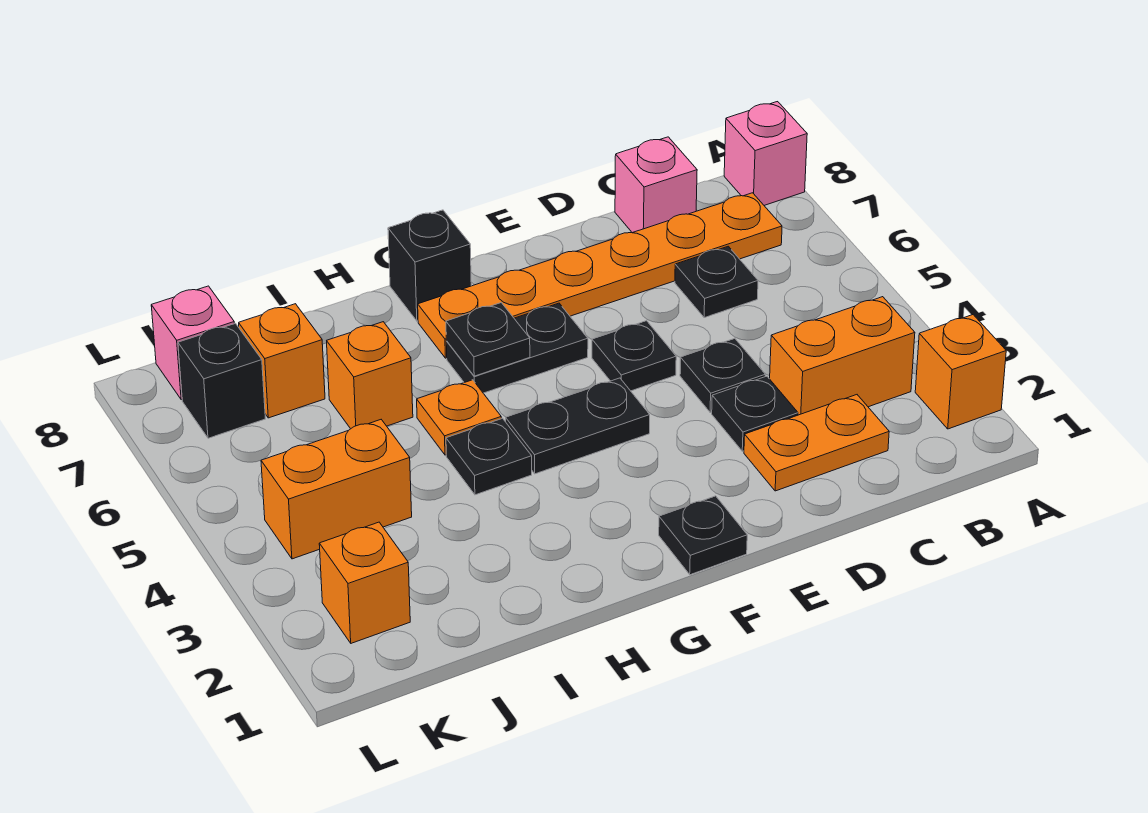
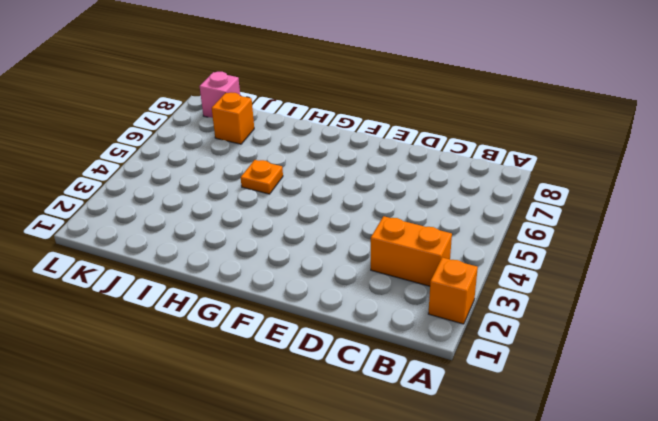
none -> pink 1x1 brick [724,102,807,205]
none -> orange 1x6 plate [418,193,782,358]
none -> orange 1x2 plate [744,395,889,491]

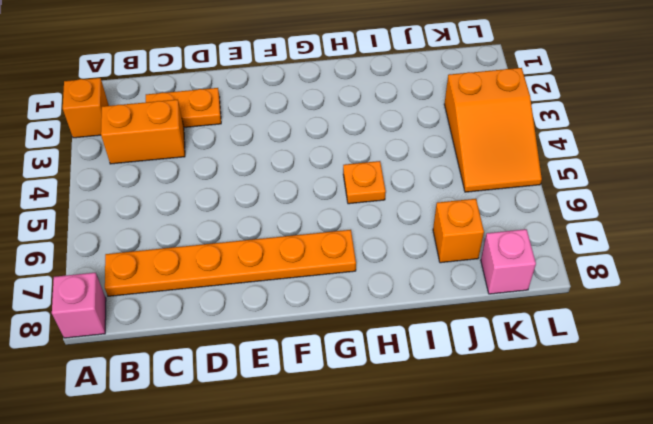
orange 2x3 slope [444,68,542,192] -> orange 1x2 brick [261,420,412,559]
none -> black 1x1 plate [675,246,758,318]
none -> pink 1x1 brick [615,137,697,233]
none -> black 1x1 plate [712,376,798,451]

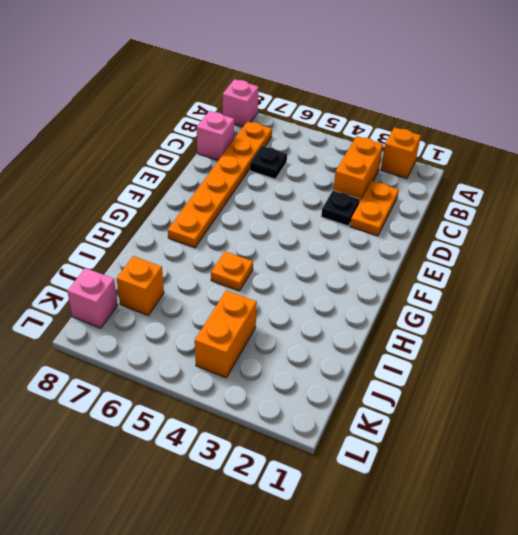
none -> black 1x1 plate [680,338,765,412]
none -> black 1x1 plate [592,321,676,391]
none -> black 1x1 plate [659,496,747,575]

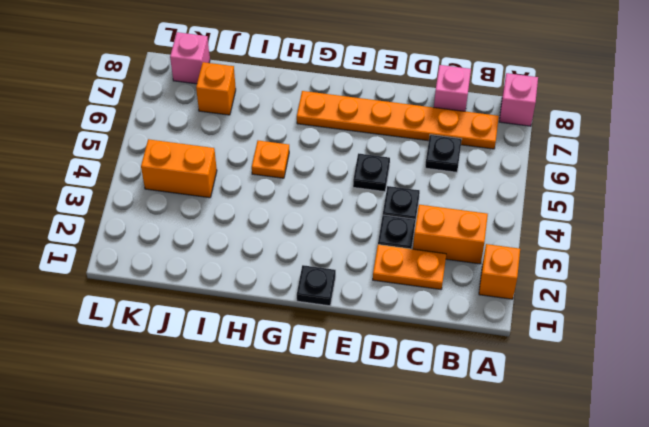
none -> black 1x2 plate [506,378,650,474]
none -> black 1x2 plate [446,303,588,393]
none -> black 1x1 brick [388,210,471,321]

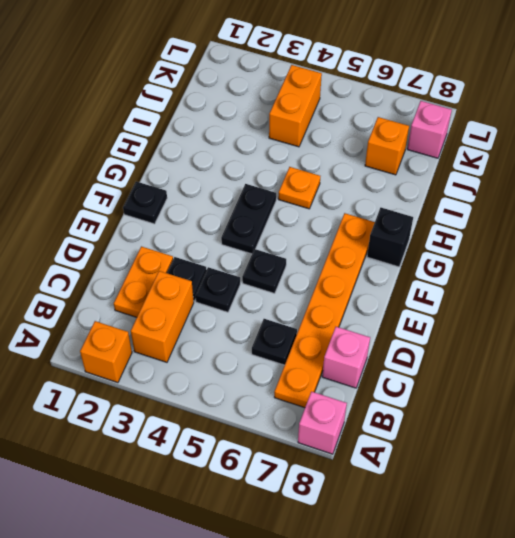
none -> black 1x2 plate [446,303,588,393]
none -> black 1x1 plate [446,418,532,495]
none -> orange 1x1 brick [327,322,413,429]

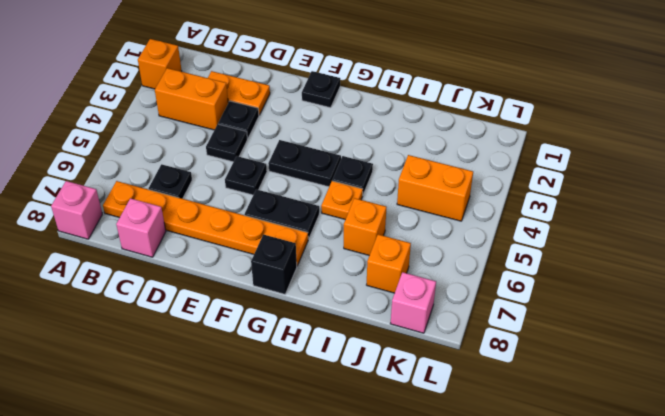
none -> orange 1x1 brick [319,522,410,643]
none -> black 1x1 brick [178,324,265,438]
none -> black 1x1 plate [446,303,530,376]

